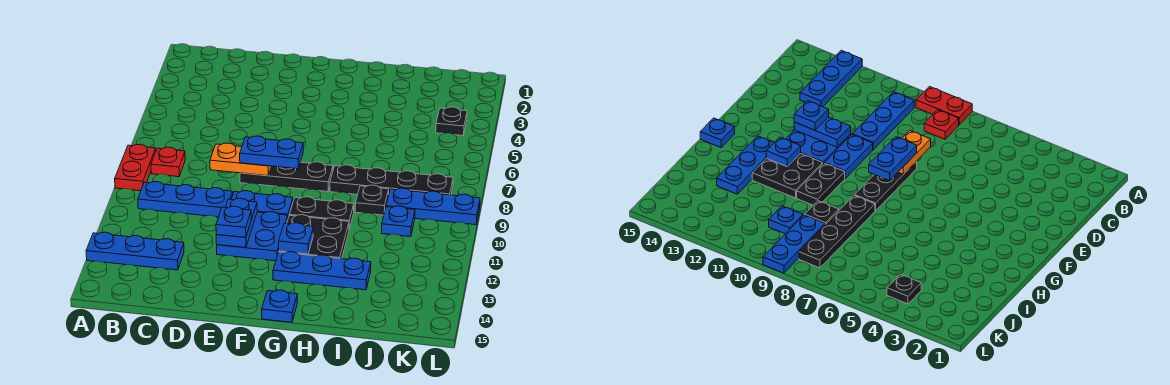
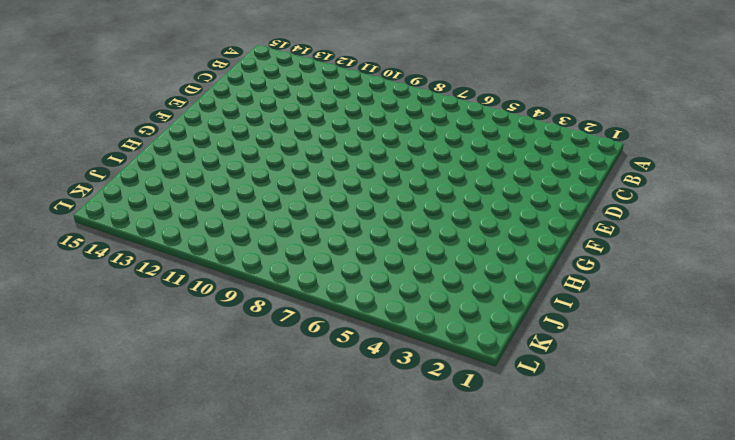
none -> red 1x2 plate [115,144,156,191]
none -> blue 1x3 plate [86,232,184,270]
none -> red 1x1 plate [151,147,185,177]

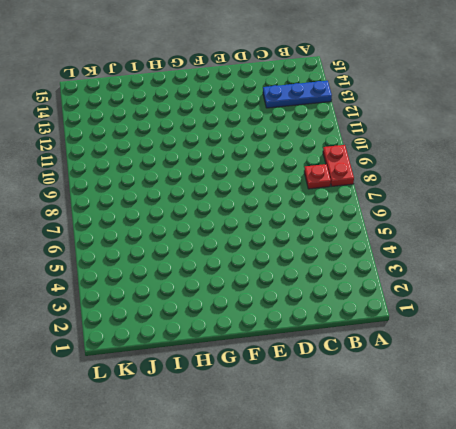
none -> blue 1x3 plate [138,182,233,217]
none -> black 1x3 plate [240,162,333,192]
none -> blue 1x2 plate [232,191,293,218]

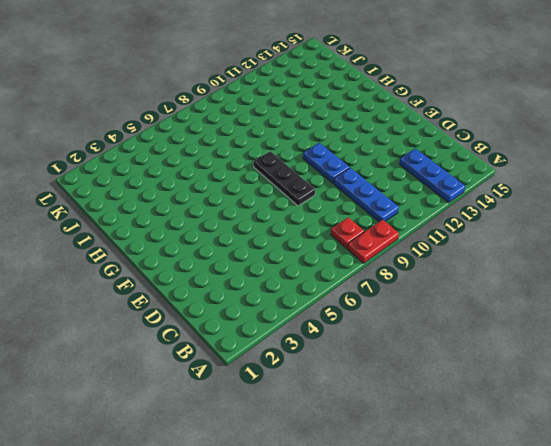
none -> blue 2x2 plate [217,212,288,261]
none -> black 1x2 plate [290,197,354,229]
none -> black 2x2 plate [279,215,349,259]

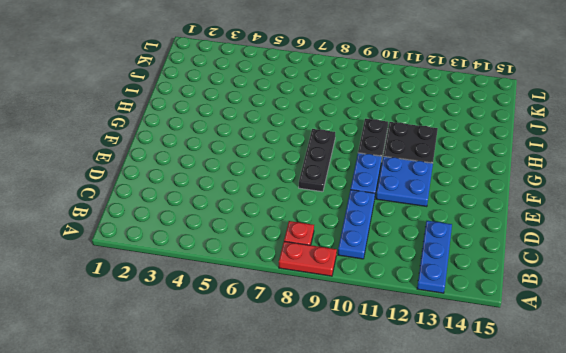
none -> blue 1x3 plate [273,252,371,290]
none -> blue 1x1 plate [262,290,297,322]
none -> black 1x4 plate [330,165,453,195]

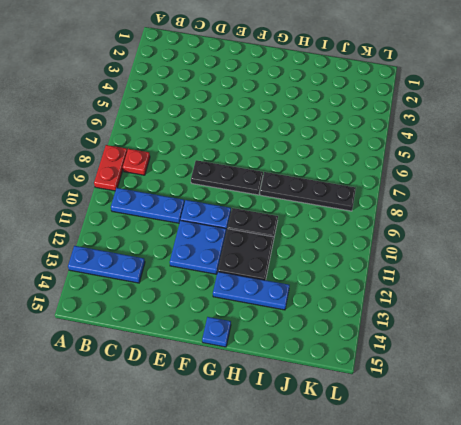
none -> black 1x1 plate [355,185,389,215]
none -> blue 1x3 plate [386,188,480,225]
none -> blue 1x1 plate [381,206,415,237]

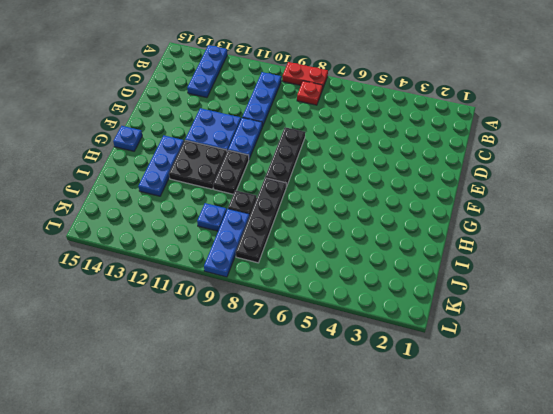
none -> black 1x1 plate [436,107,467,135]
none -> orange 1x2 plate [210,143,271,176]
none -> blue 1x2 plate [216,198,257,248]

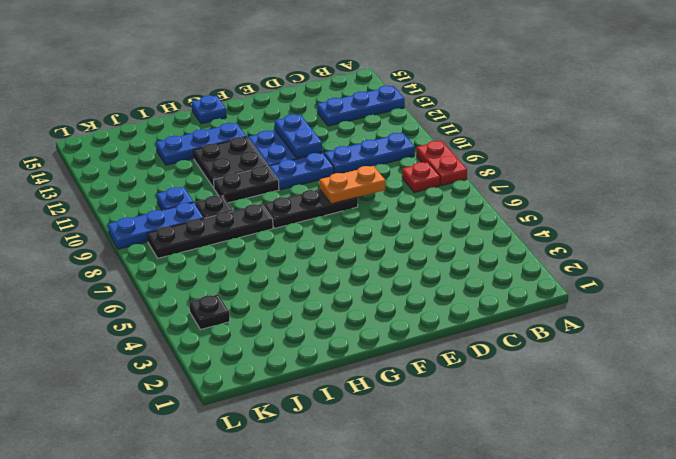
none -> blue 1x1 plate [279,223,313,254]
none -> blue 1x2 plate [240,136,303,169]
none -> blue 1x1 plate [216,206,251,237]

